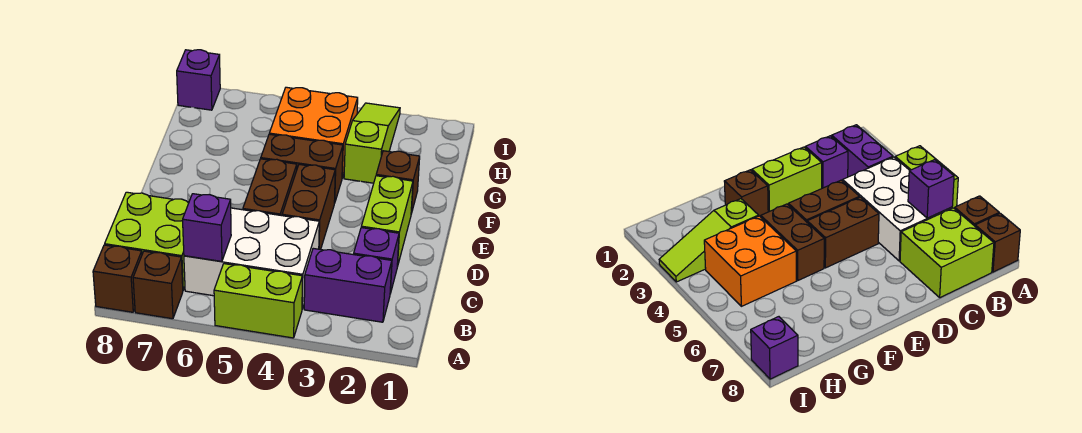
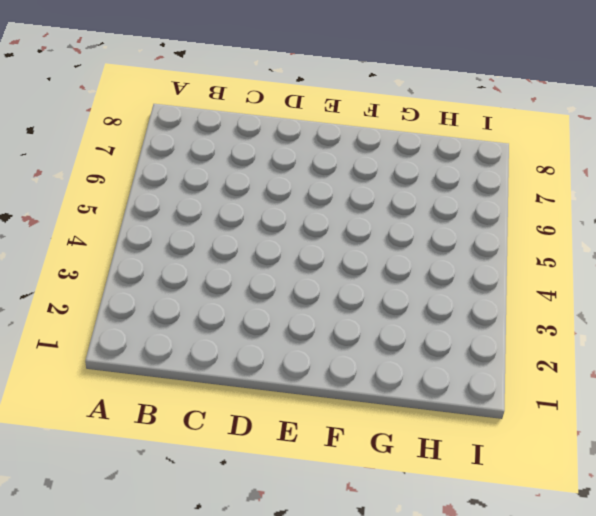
none -> lime 1x2 brick [214,264,302,338]
none -> brown 1x1 brick [133,251,183,319]
none -> brown 1x1 brick [93,245,142,312]

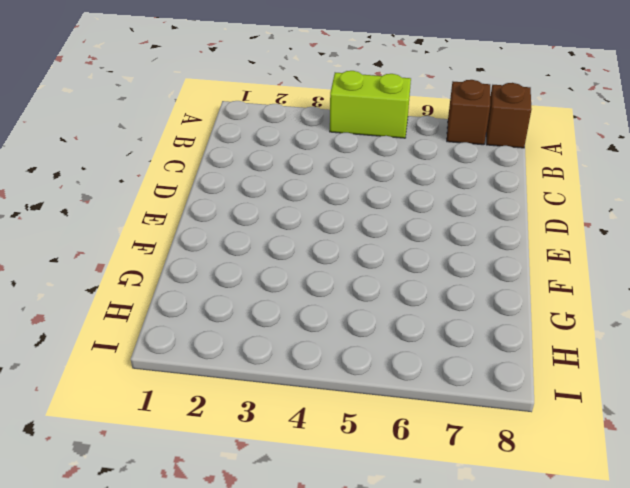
none -> purple 1x2 brick [304,248,392,322]
none -> white 2x3 brick [184,208,319,309]
none -> lime 2x2 brick [105,192,189,290]

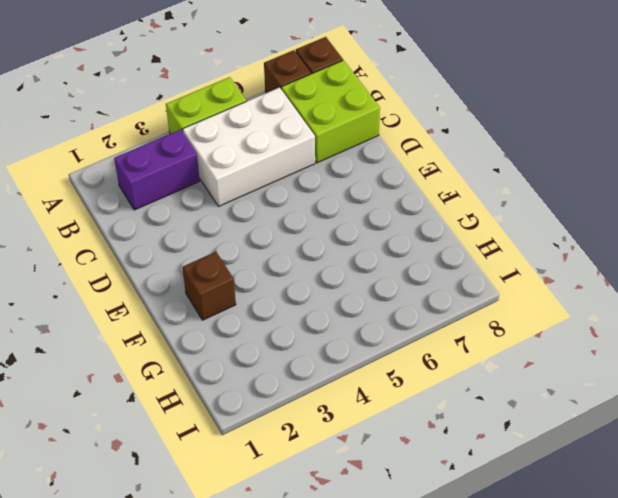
none -> purple 1x1 brick [354,228,399,294]
none -> lime 1x2 brick [361,176,413,267]
none -> brown 1x2 brick [282,164,335,250]

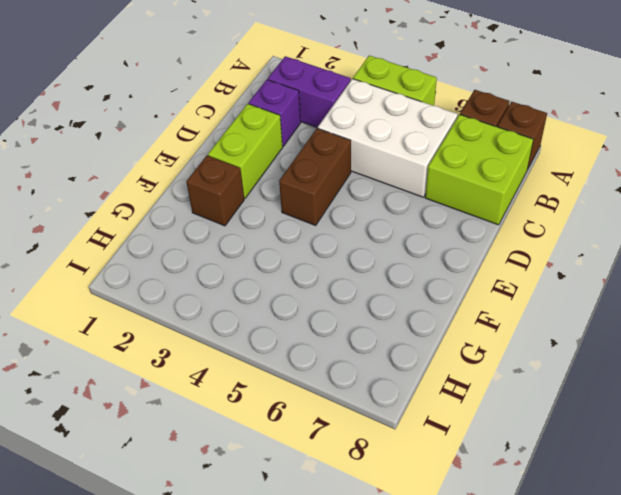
none -> brown 1x2 brick [243,159,297,216]
none -> brown 1x2 brick [261,134,343,203]
none -> lime 1x3 slope [344,103,400,183]

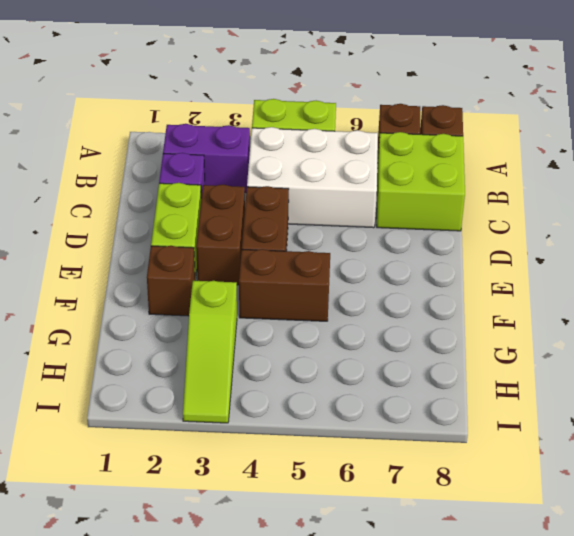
brown 1x2 brick [196,184,245,285] -> brown 1x2 brick moved to [243,159,297,216]
none -> orange 2x2 brick [269,87,358,178]
none -> purple 1x1 brick [177,50,220,110]
none -> purple 1x1 brick [183,194,231,261]

